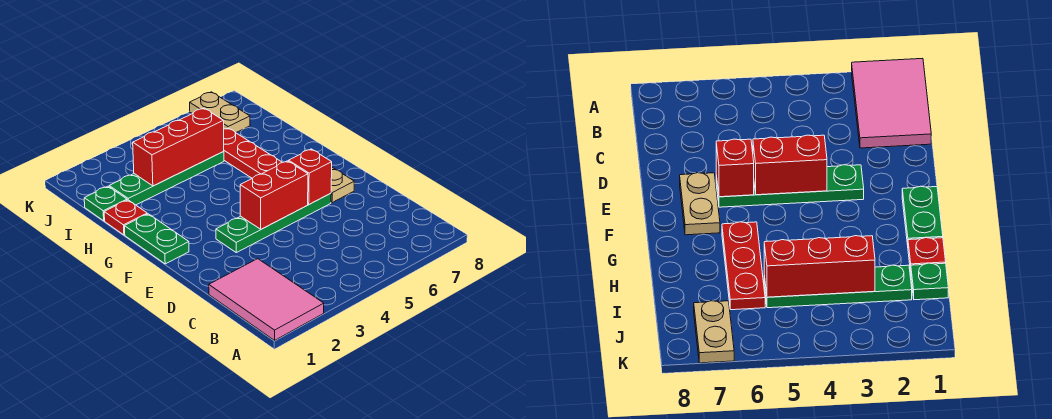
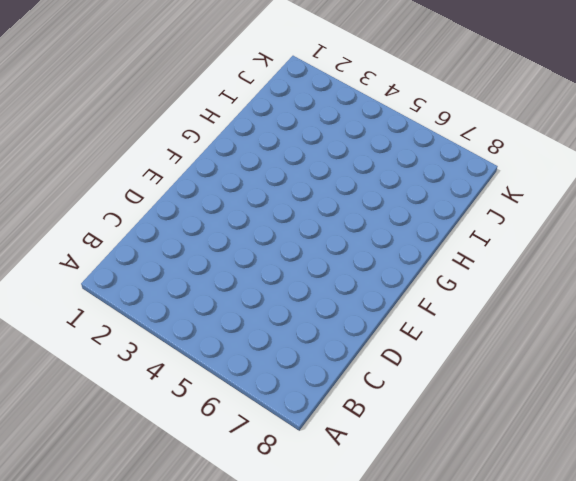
none -> pink 2x3 tile [209,259,324,340]
none -> green 1x4 plate [216,193,331,253]
none -> tan 1x2 plate [331,167,354,203]

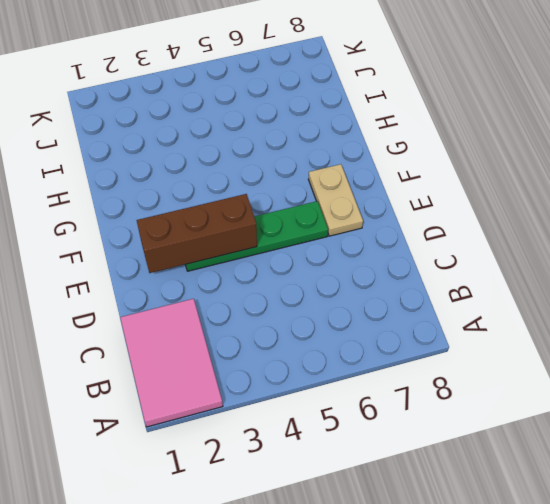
brown 1x3 brick [137,194,257,273] -> red 1x2 brick [240,161,308,229]
none -> green 1x2 plate [125,214,189,264]
none -> red 1x3 plate [224,128,282,178]
none -> red 1x1 plate [104,200,147,235]

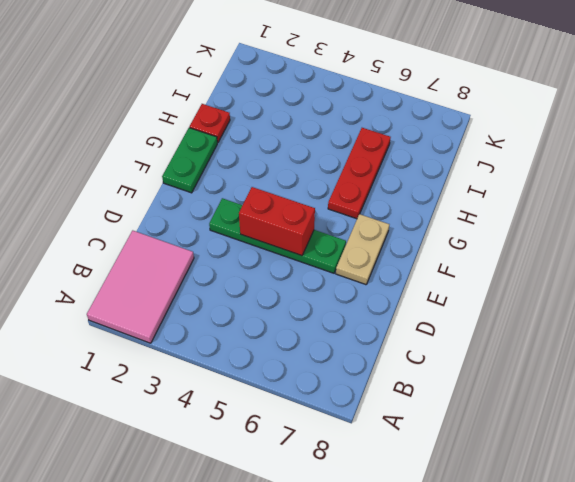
none -> green 1x1 plate [84,186,127,221]
none -> green 1x4 plate [109,152,224,205]
none -> tan 1x2 plate [190,92,250,133]

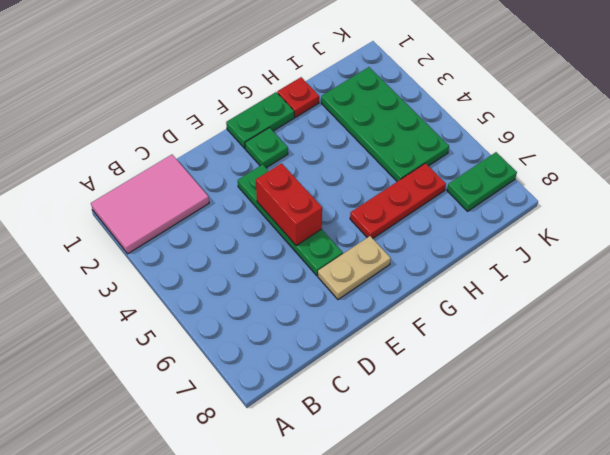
green 1x1 plate [245,128,288,168] -> green 1x1 plate moved to [84,186,127,221]
green 2x4 plate [321,67,449,181] -> green 1x4 plate [109,152,224,205]
green 1x2 plate [447,152,517,211] -> tan 1x2 plate [190,92,250,133]
none -> red 1x1 brick [289,149,332,204]
none -> red 1x3 brick [133,108,224,186]

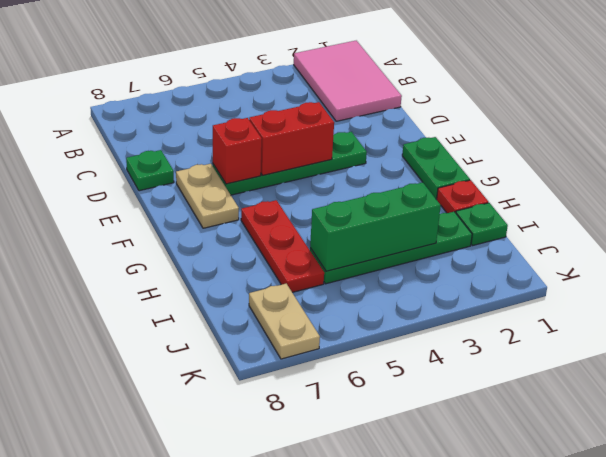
green 1x1 plate [126,150,174,191] -> none
green 1x3 brick [310,182,441,271] -> red 1x3 brick [133,108,224,186]

